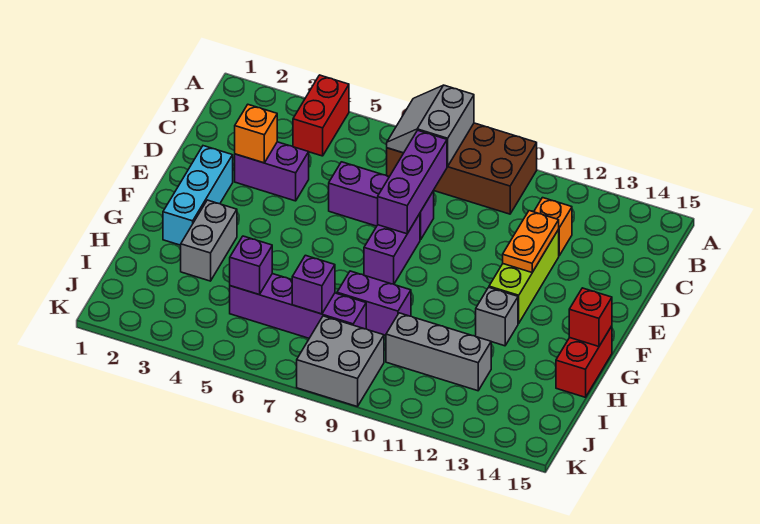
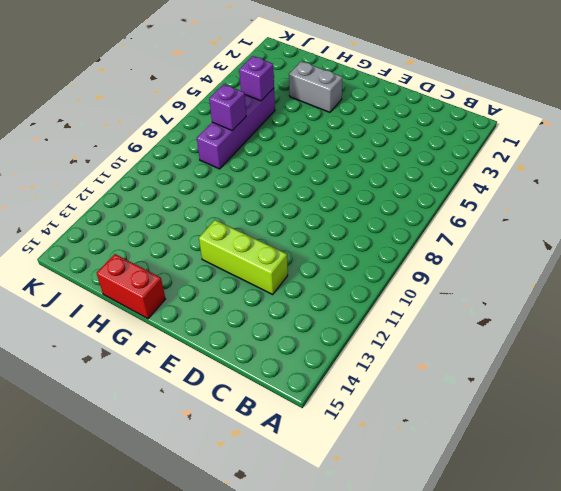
none -> red 1x2 brick [293,75,349,156]
none -> brown 2x4 brick [387,123,537,214]
none -> orange 1x1 brick [534,198,572,256]

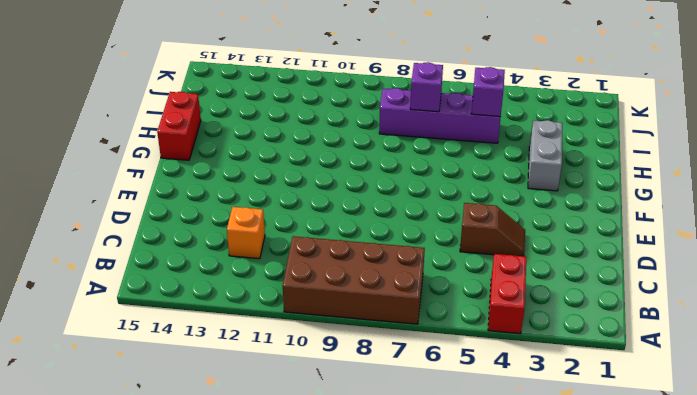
brown 1x2 slope [460,203,525,256] -> purple 1x2 brick [235,142,309,201]
none -> purple 1x3 brick [329,162,434,240]
none -> lime 1x3 brick [489,230,559,323]
none -> cyan 1x3 brick [163,146,233,245]

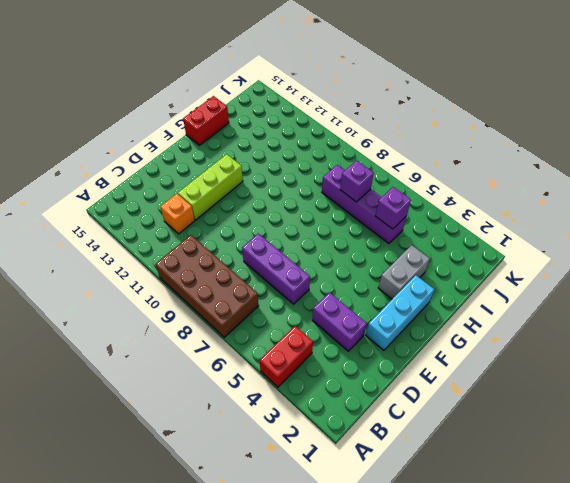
none -> purple 1x2 brick [364,214,420,284]
none -> grey 1x1 brick [476,287,518,346]
none -> purple 1x2 brick [337,271,411,335]

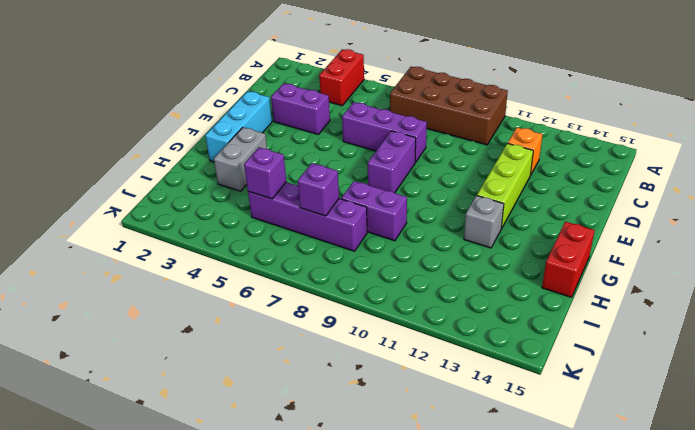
none -> grey 1x3 brick [386,313,491,391]
none -> grey 2x2 brick [297,316,384,407]
none -> grey 2x2 slope [387,85,474,166]

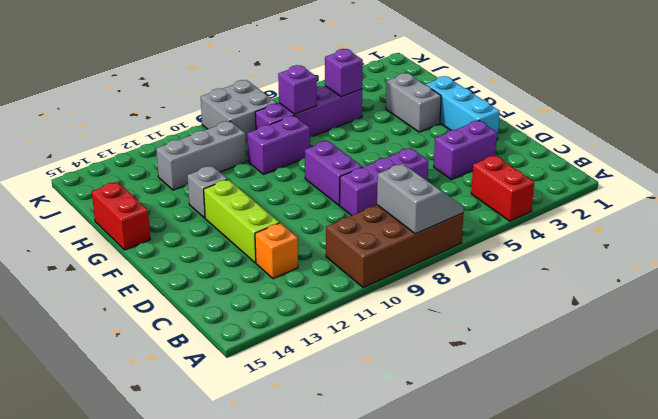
none -> purple 1x3 brick [378,130,447,234]
none -> orange 1x1 brick [235,105,277,163]
none -> orange 1x2 plate [503,211,559,272]

